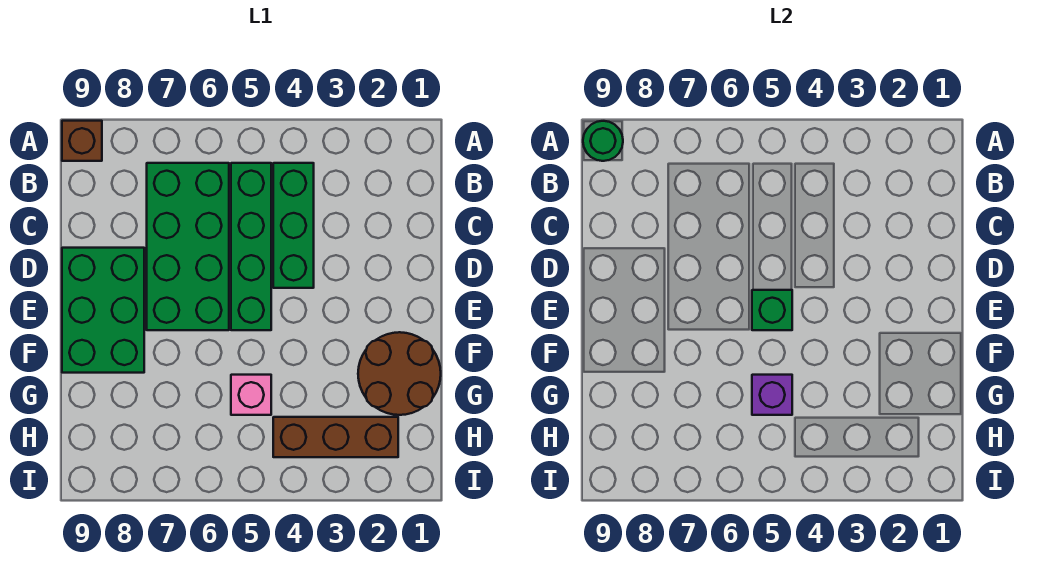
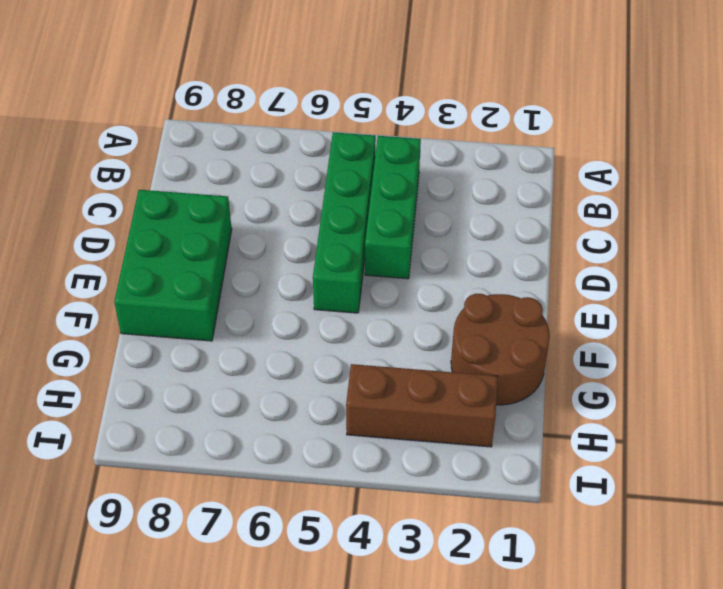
none -> brown 1x1 brick [62,121,102,161]
none -> green 2x4 brick [147,163,229,330]

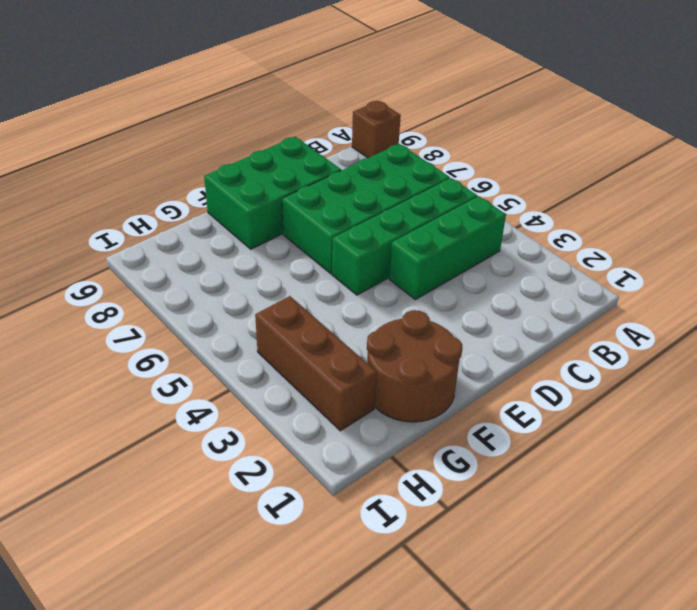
none -> pink 1x1 brick [231,375,271,415]
none -> green 1x1 round brick [583,121,623,161]

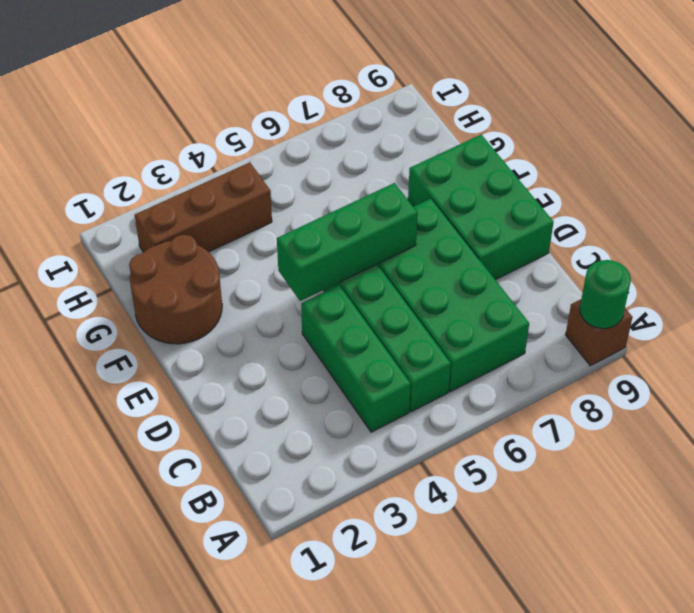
green 1x3 brick [277,183,418,301] -> green 1x1 brick [752,290,792,330]
none -> pink 1x1 brick [231,375,271,415]
none -> purple 1x1 brick [752,375,792,415]

